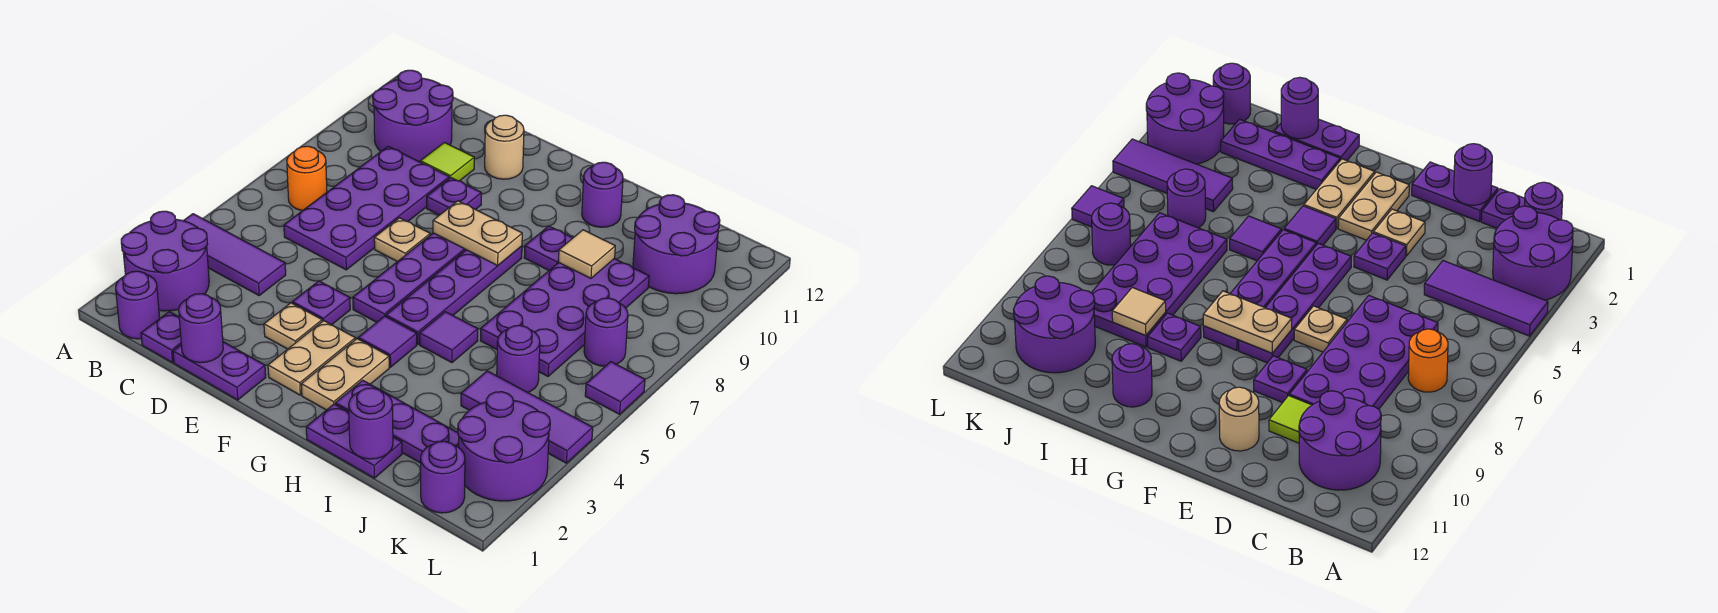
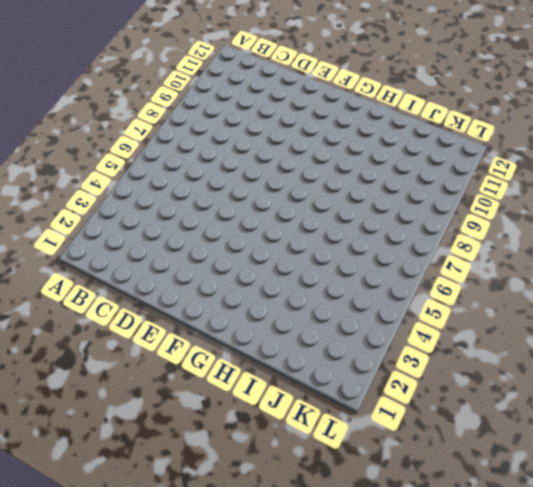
none -> purple 2x2 round brick [121,211,209,311]
none -> purple 1x3 tile [183,214,286,295]
none -> purple 1x1 round brick [116,271,160,339]
none -> orange 1x1 round brick [287,146,327,211]

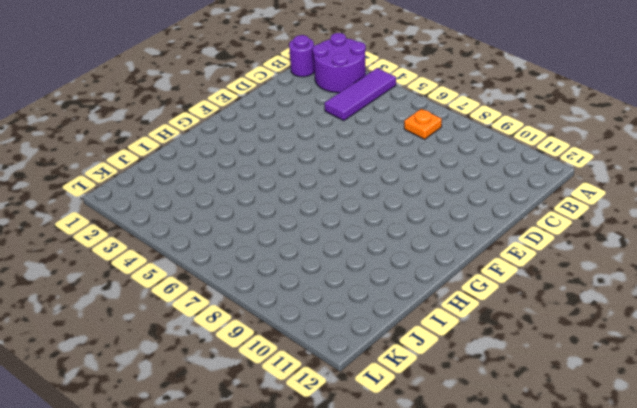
orange 1x1 plate [404,109,442,139] -> orange 1x1 round brick [287,146,327,211]
none -> purple 2x2 round brick [373,70,453,162]
none -> purple 1x1 plate [141,312,181,363]
none -> purple 2x4 plate [284,146,449,270]
none -> purple 1x2 plate [173,342,266,400]

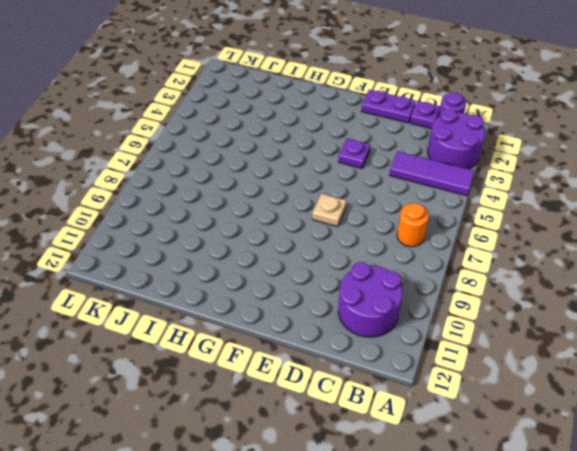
none -> purple 2x4 plate [284,146,449,270]
none -> lime 1x1 tile [420,143,474,181]
none -> tan 1x1 plate [264,303,322,349]
none -> purple 1x1 plate [427,178,481,215]

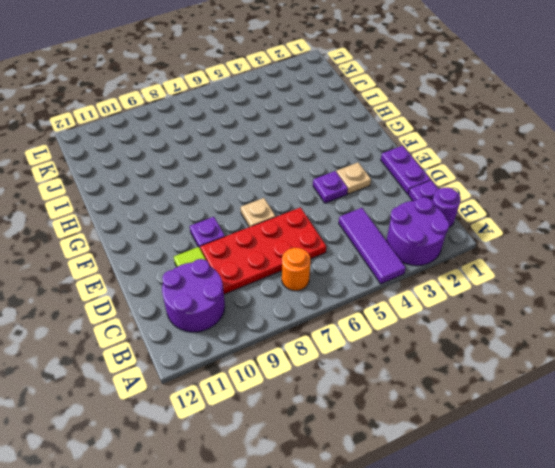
red 2x4 plate [200,208,326,294] -> purple 2x4 plate [284,146,449,270]
none -> tan 1x1 round brick [485,115,524,179]
none -> tan 1x2 plate [268,321,355,395]
none -> purple 1x4 plate [353,233,466,322]
none -> tan 1x2 plate [301,339,389,410]

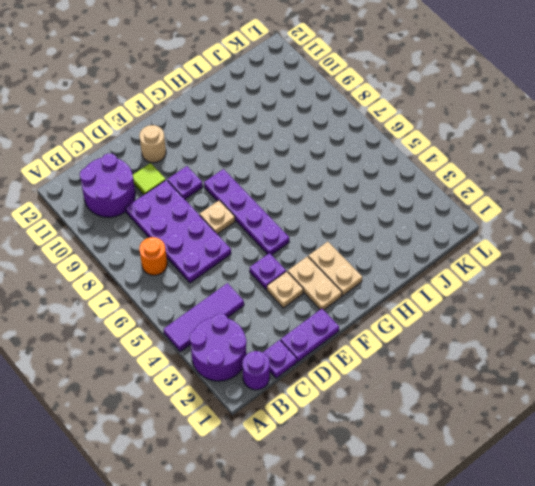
none -> purple 1x1 tile [358,316,417,367]
none -> purple 1x4 plate [386,246,522,344]
none -> purple 1x2 plate [306,404,402,478]
none -> purple 1x3 plate [335,380,459,463]

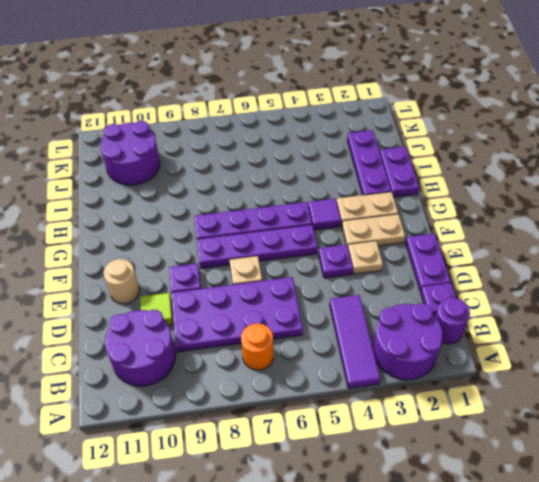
none -> purple 1x1 tile [420,312,478,363]
none -> purple 1x1 plate [524,226,572,270]
none -> purple 1x1 round brick [582,162,623,227]
none -> purple 2x4 plate [481,259,649,376]

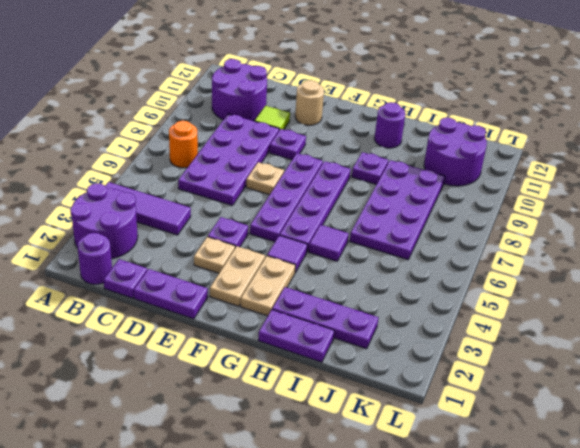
none -> purple 1x3 tile [461,371,593,463]
none -> purple 1x1 round brick [497,325,540,392]
none -> purple 1x1 round brick [421,441,465,513]
none -> purple 2x2 round brick [458,392,550,501]

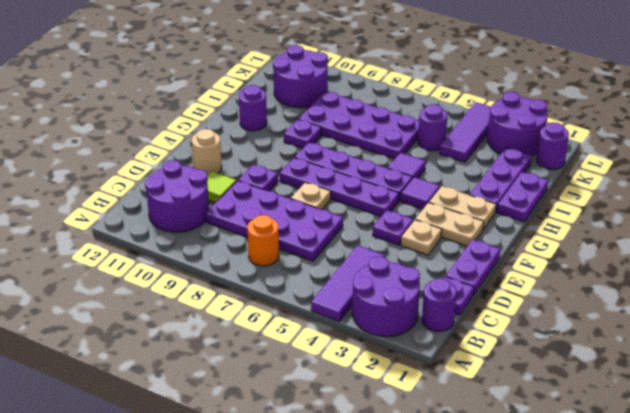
none -> purple 1x1 round brick [584,298,628,366]
none -> purple 1x1 tile [585,362,645,414]
none -> purple 1x1 round brick [179,294,223,363]
none -> tan 1x2 plate [433,201,522,266]

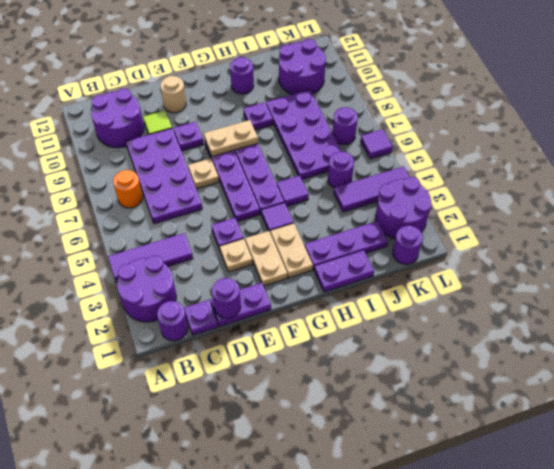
none -> purple 1x1 round brick [349,388,393,459]
none -> tan 1x1 tile [559,230,615,278]

